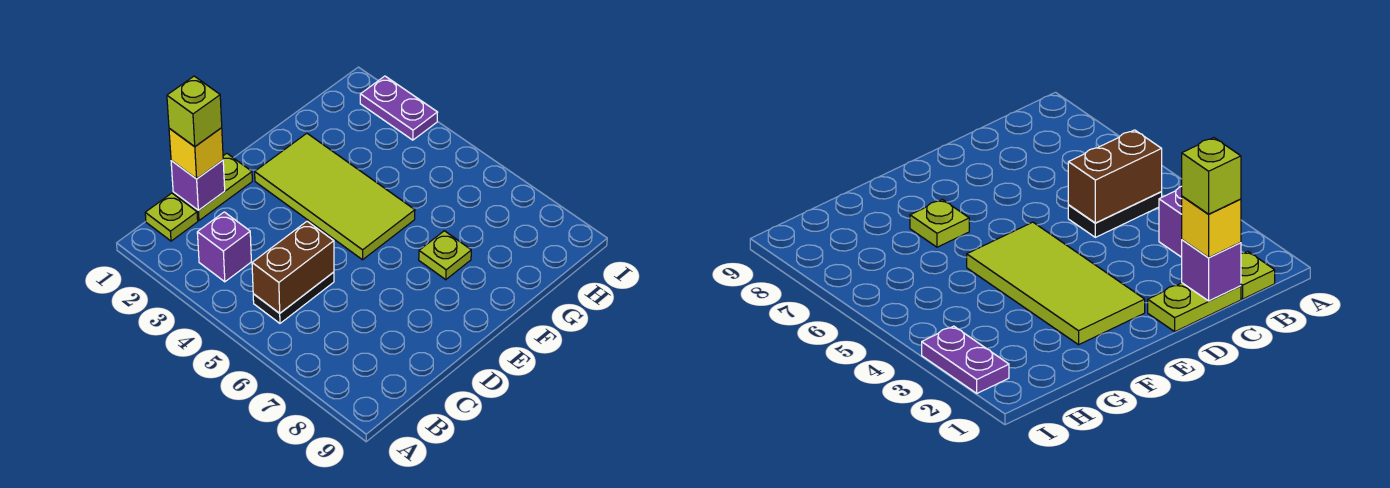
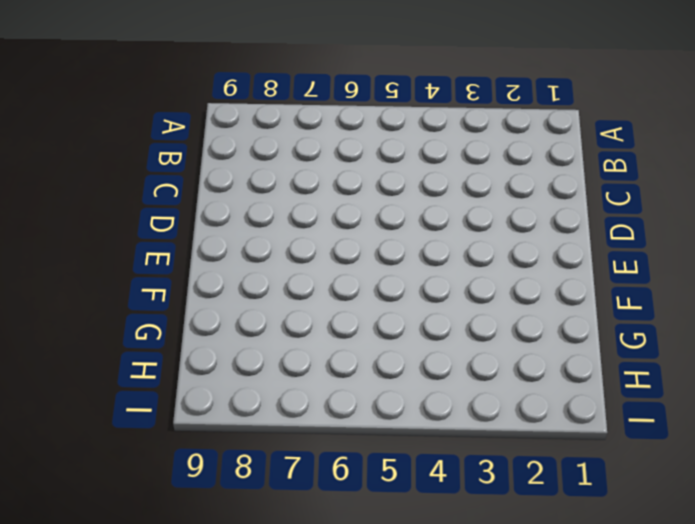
none -> lime 1x1 plate [145,193,198,241]
none -> purple 1x1 brick [197,212,251,282]

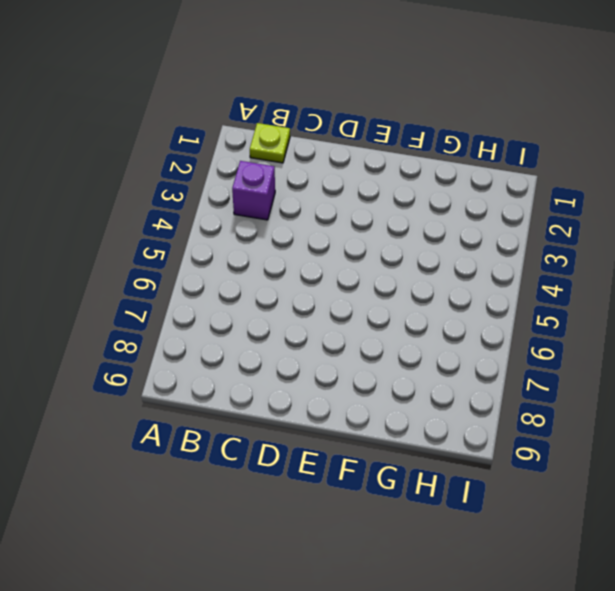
none -> black 1x2 plate [253,272,334,323]
none -> lime 1x2 plate [173,153,252,220]

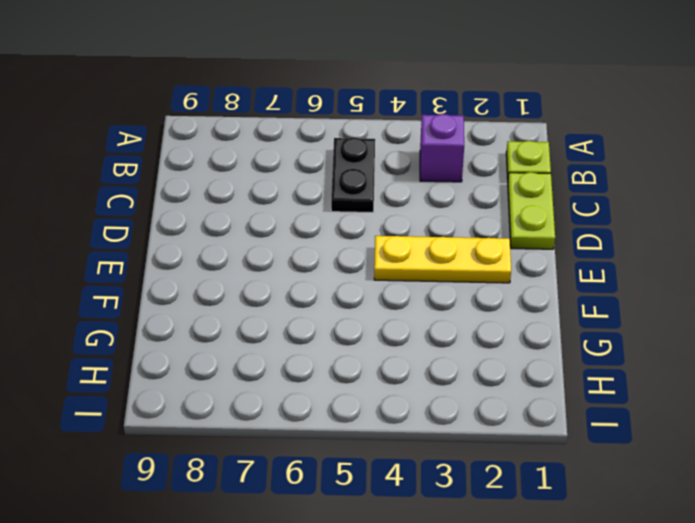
yellow 1x3 plate [374,236,511,283] -> lime 2x4 tile [255,133,415,260]
none -> lime 1x1 plate [419,231,471,280]
none -> purple 1x2 plate [360,76,438,140]

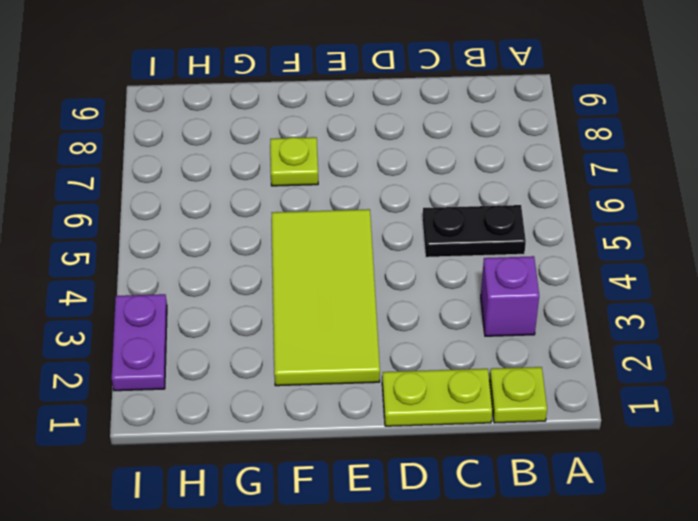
none -> brown 1x2 brick [252,221,334,313]
none -> purple 1x1 brick [171,160,225,210]

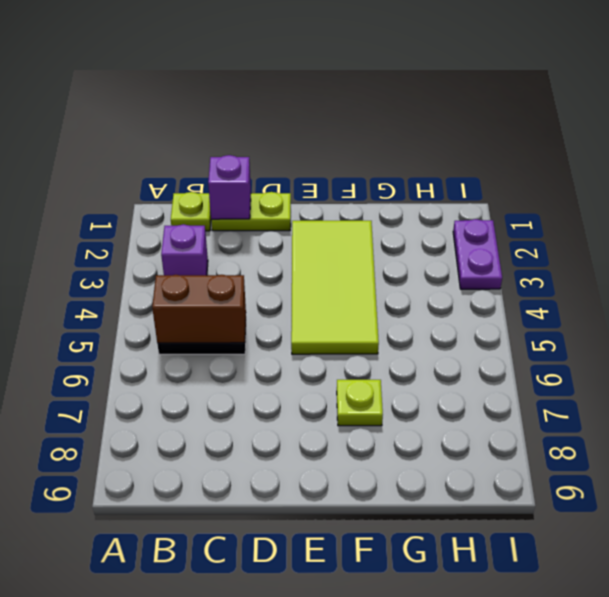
none -> yellow 1x1 brick [169,128,223,179]
none -> lime 1x1 brick [167,76,222,147]

